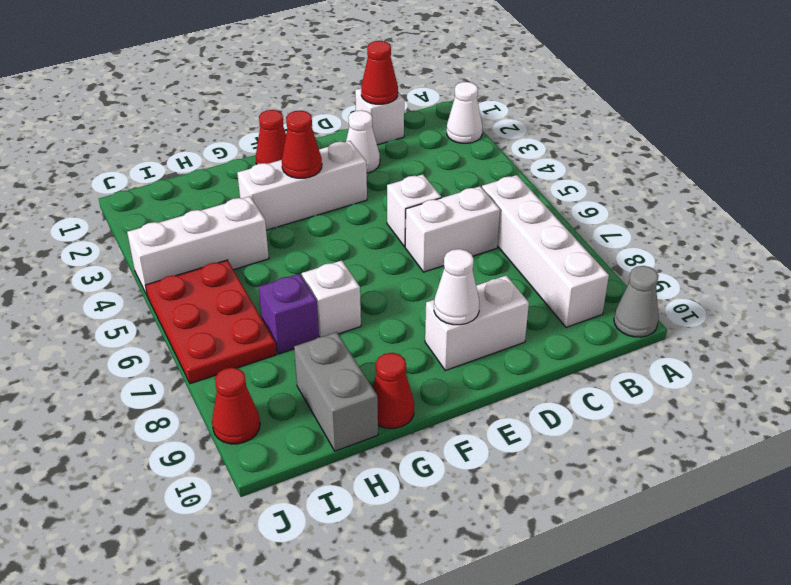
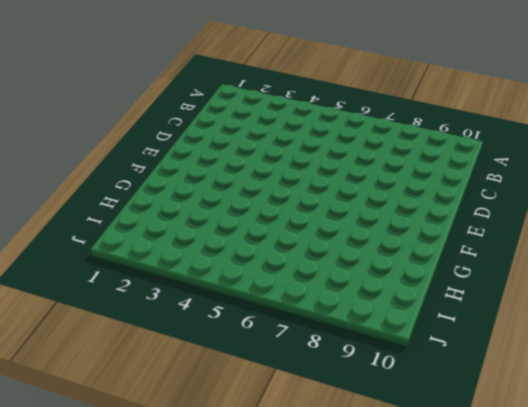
none -> white 1x1 cone [447,82,483,143]
none -> grey 1x1 cone [614,266,659,337]
none -> white 1x4 brick [482,175,609,327]

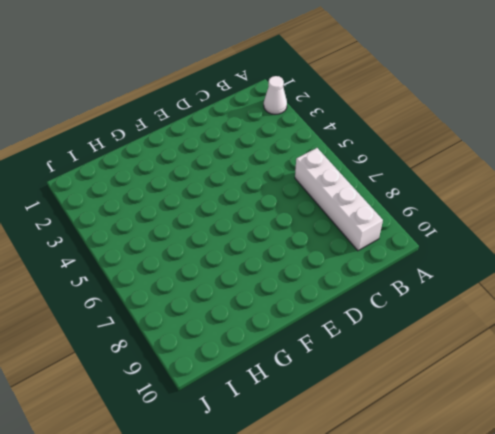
none -> grey 1x1 cone [614,266,659,337]
none -> white 1x1 brick [355,88,404,145]
none -> white 1x2 brick [405,186,500,272]

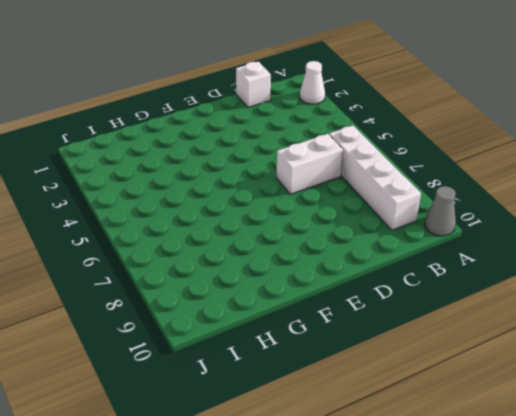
none -> white 1x1 cone [346,110,380,173]
none -> white 1x1 brick [387,174,441,247]
none -> white 1x2 brick [425,275,529,371]

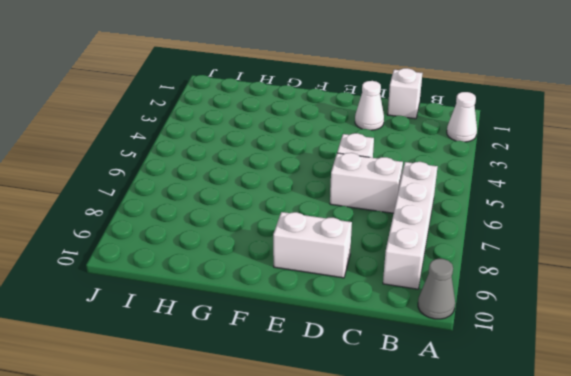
none -> white 1x3 brick [237,141,367,230]
none -> red 1x1 cone [256,110,286,164]
none -> white 1x1 brick [302,260,361,337]

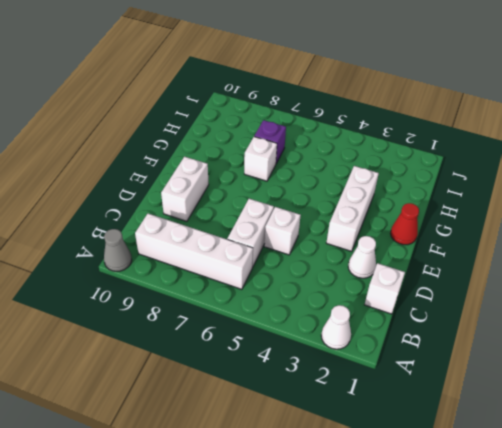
none -> red 1x1 cone [372,353,414,428]
none -> white 1x3 brick [127,196,269,295]
none -> grey 1x2 brick [294,332,378,451]

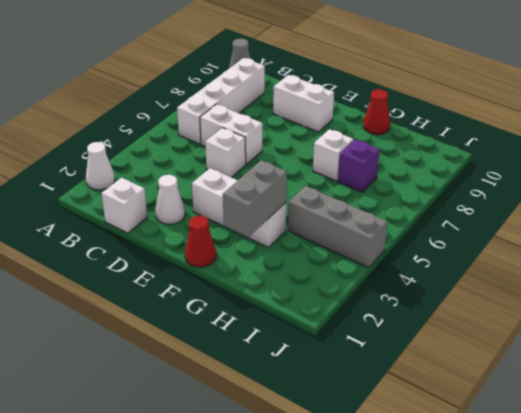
grey 1x2 brick [223,160,287,236] -> grey 1x2 brick moved to [294,332,378,451]
grey 1x3 brick [288,186,388,268] -> white 1x3 brick [127,196,269,295]
none -> red 2x3 plate [145,260,276,384]
none -> red 1x1 cone [212,368,260,444]
none -> red 1x1 cone [361,41,398,104]

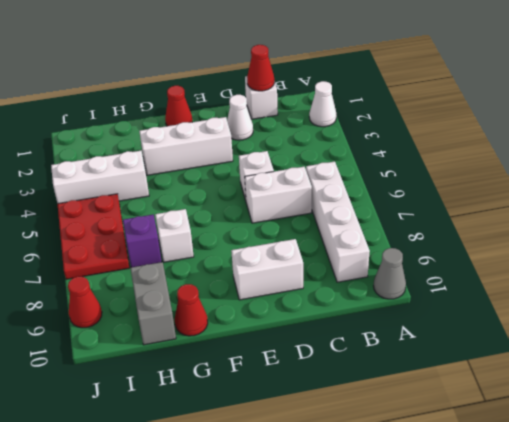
none -> white 1x1 cone [434,249,480,325]
none -> red 1x1 cone [282,110,322,178]

